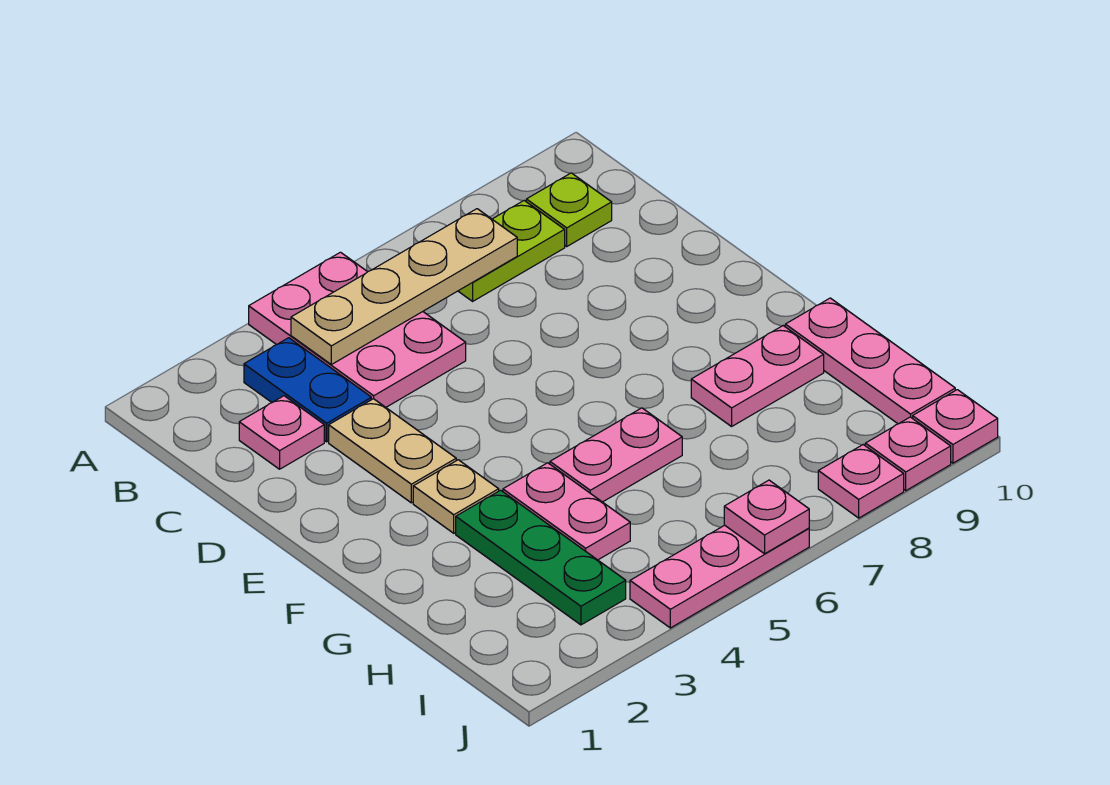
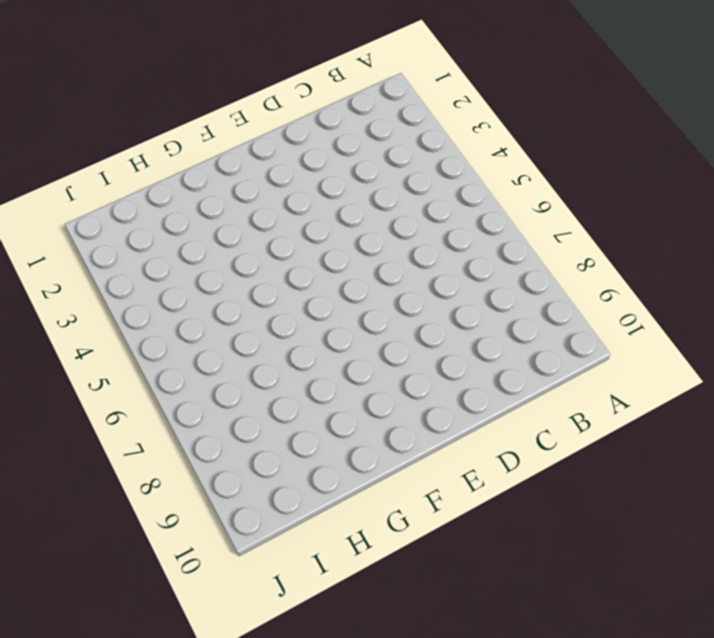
none -> pink 2x3 plate [249,252,466,407]
none -> blue 1x2 plate [244,338,371,442]
none -> lime 1x2 plate [458,201,565,301]

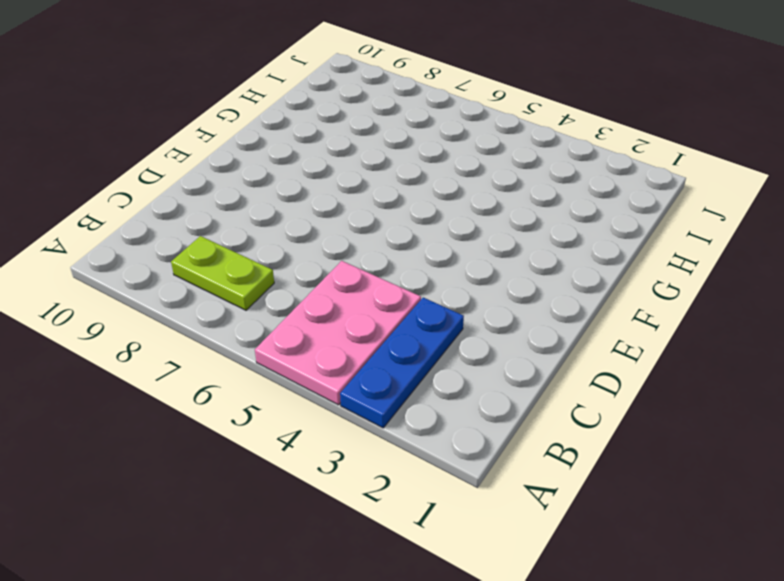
blue 1x3 plate [340,298,464,428] -> blue 1x2 plate [244,338,371,442]
none -> lime 1x1 plate [526,173,612,246]
none -> pink 1x1 plate [239,396,324,469]
none -> tan 1x2 plate [329,399,456,503]

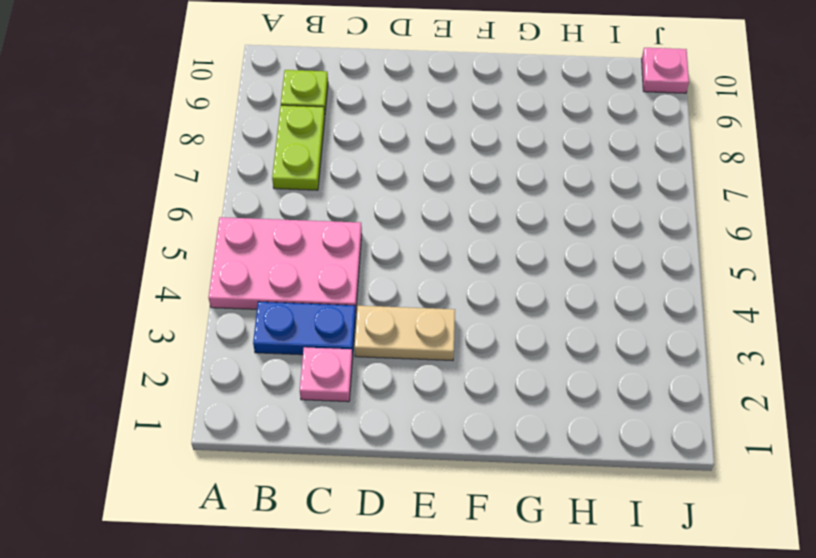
none -> tan 1x1 plate [413,460,499,533]
none -> green 1x3 plate [456,490,626,625]
none -> pink 1x2 plate [503,463,630,560]

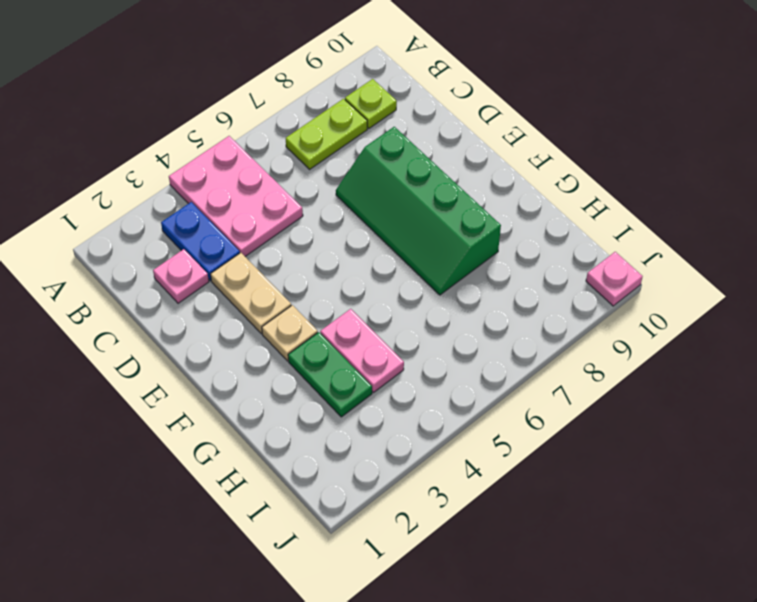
green 2x4 slope [336,127,501,295] -> pink 1x2 plate [691,326,824,426]
green 1x2 plate [288,332,372,417] -> green 1x3 plate [456,490,626,625]
none -> pink 1x2 plate [550,408,682,502]
none -> pink 1x3 plate [785,298,955,424]
none -> pink 1x3 plate [630,525,809,628]

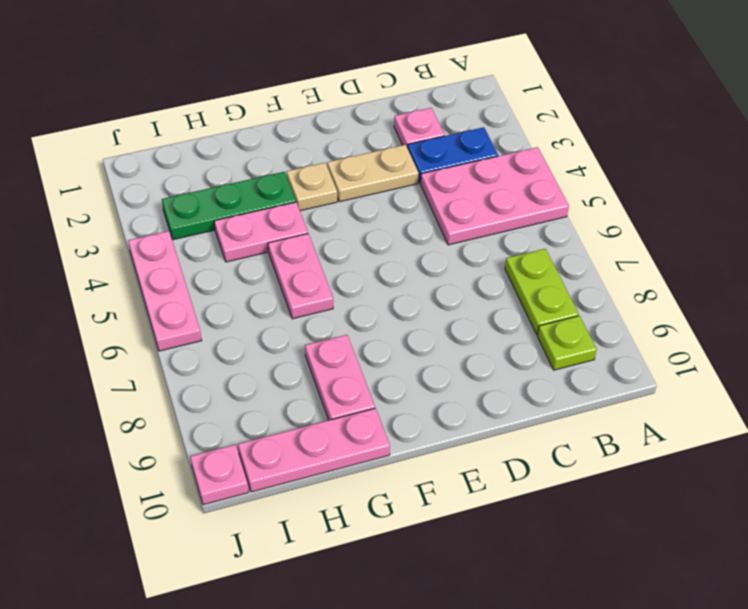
none -> pink 1x1 plate [818,445,904,518]
none -> pink 1x1 plate [865,417,951,491]
none -> tan 1x4 plate [291,209,517,364]

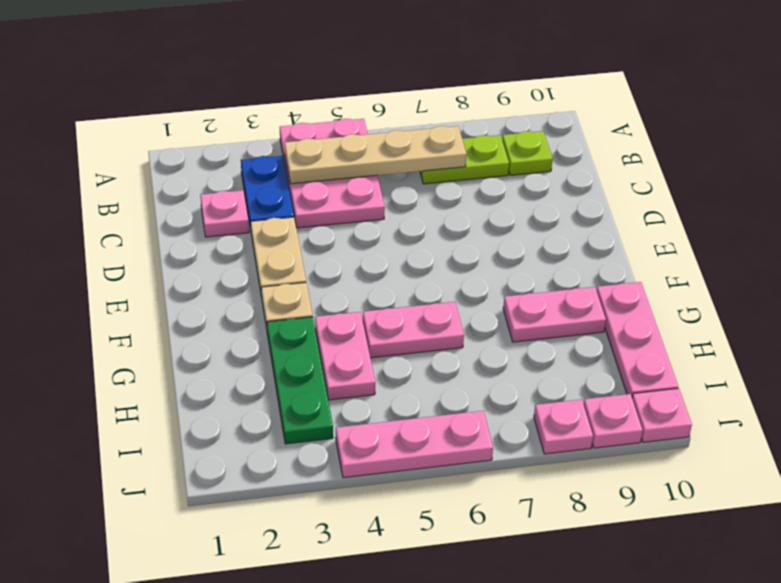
none -> pink 1x1 plate [724,480,809,554]

